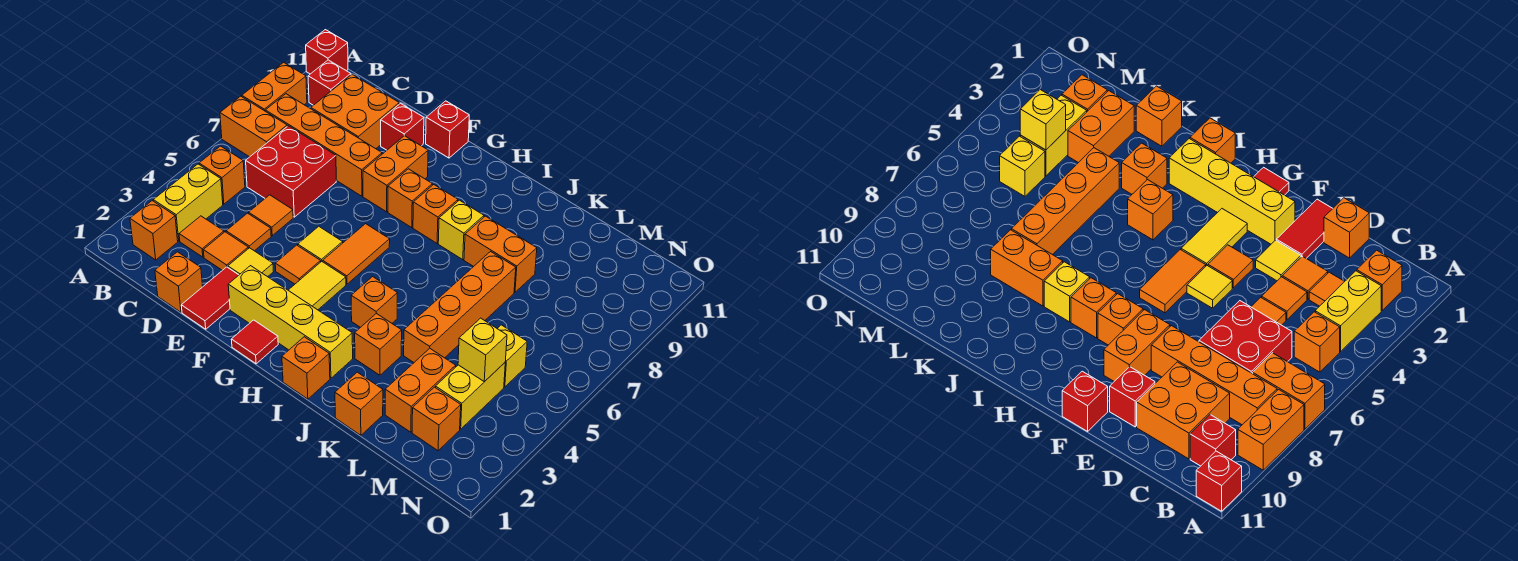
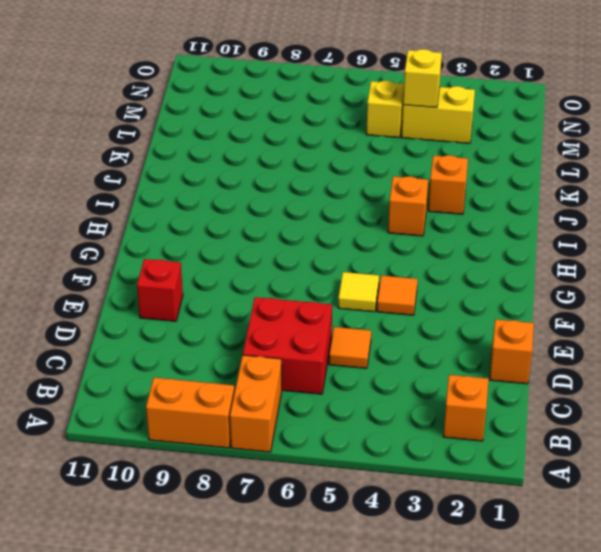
none -> red 1x1 brick [306,30,348,74]
none -> yellow 1x2 brick [153,164,223,241]
none -> orange 1x1 brick [199,146,245,204]
none -> orange 1x4 brick [265,94,382,196]

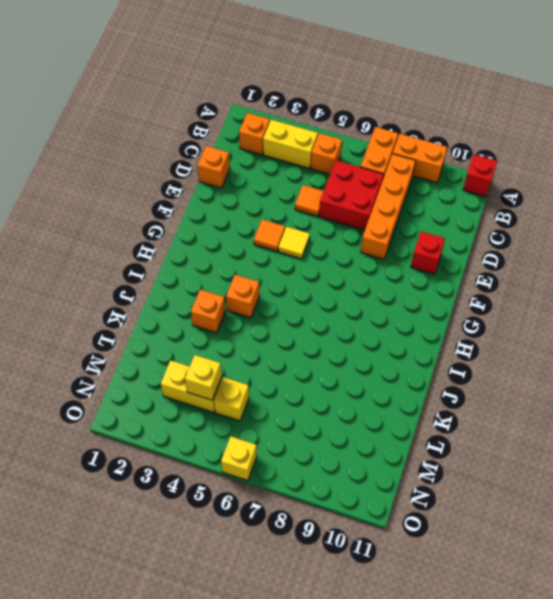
yellow 1x1 brick [221,437,257,481] -> yellow 1x1 brick moved to [438,200,484,260]
none -> red 1x1 brick [308,60,351,105]
none -> orange 1x1 tile [179,216,224,257]
none -> orange 2x2 brick [311,74,399,149]
none -> orange 1x1 tile [203,232,248,270]

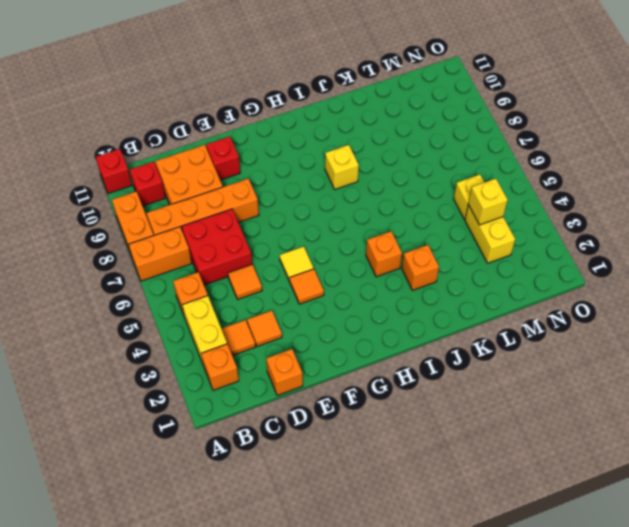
none -> orange 1x1 tile [226,213,271,251]
none -> red 1x2 tile [181,267,239,329]
none -> yellow 1x1 tile [228,248,274,277]
none -> yellow 1x4 brick [228,266,353,378]

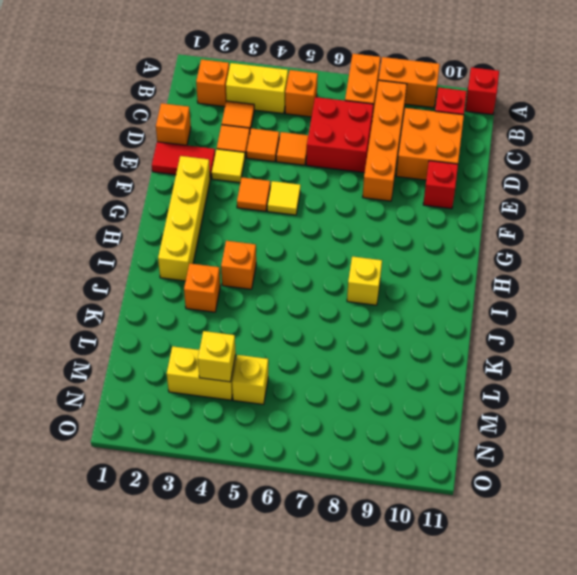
none -> orange 1x2 brick [363,136,428,212]
none -> red 1x1 brick [426,101,469,158]
none -> red 1x1 tile [231,320,278,364]
none -> yellow 1x2 tile [288,261,346,310]

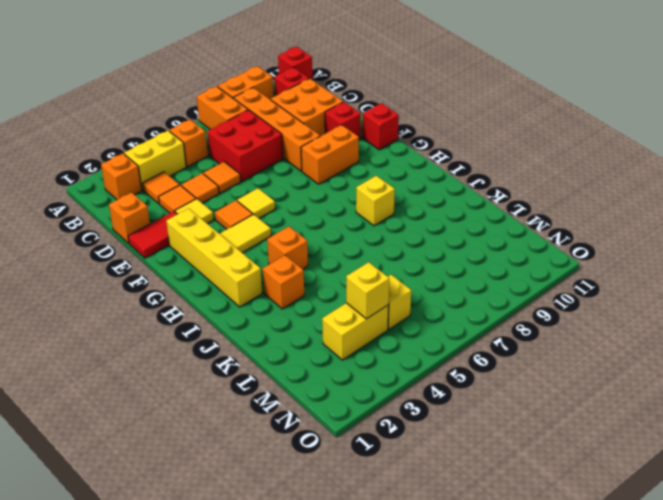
none -> red 1x1 tile [231,320,278,364]
none -> orange 1x2 tile [323,224,390,284]
none -> orange 1x1 brick [388,169,432,227]
none -> orange 1x1 brick [413,185,458,243]

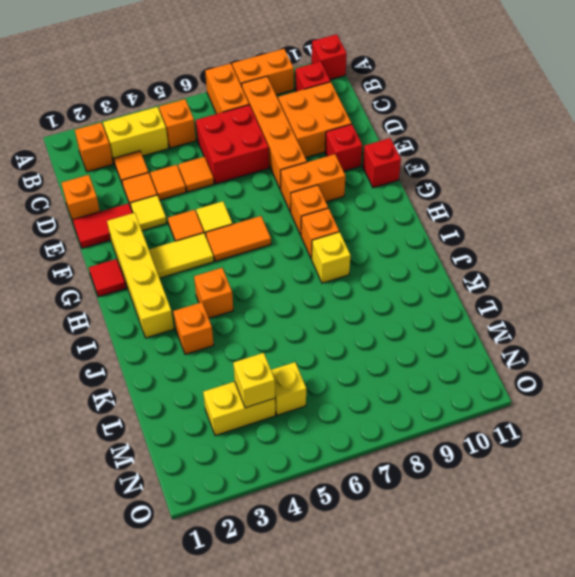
none -> orange 1x1 brick [282,337,330,399]
none -> orange 1x2 brick [464,216,537,292]
none -> orange 1x1 brick [335,372,383,435]
none -> orange 1x4 brick [404,252,516,362]

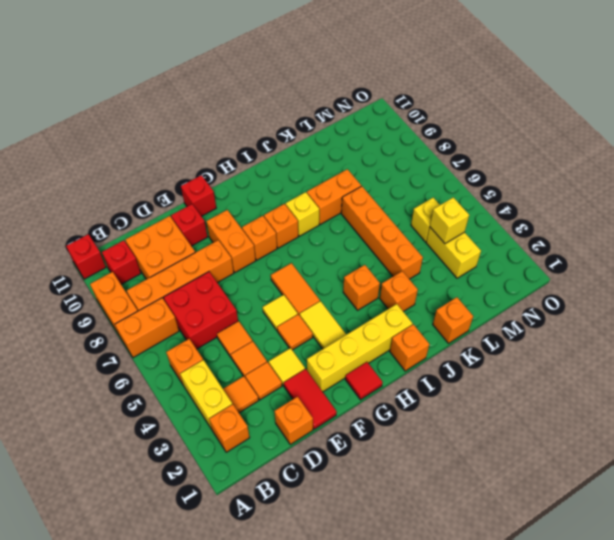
none -> orange 1x2 brick [385,348,456,432]
none -> orange 1x1 brick [412,387,461,451]

